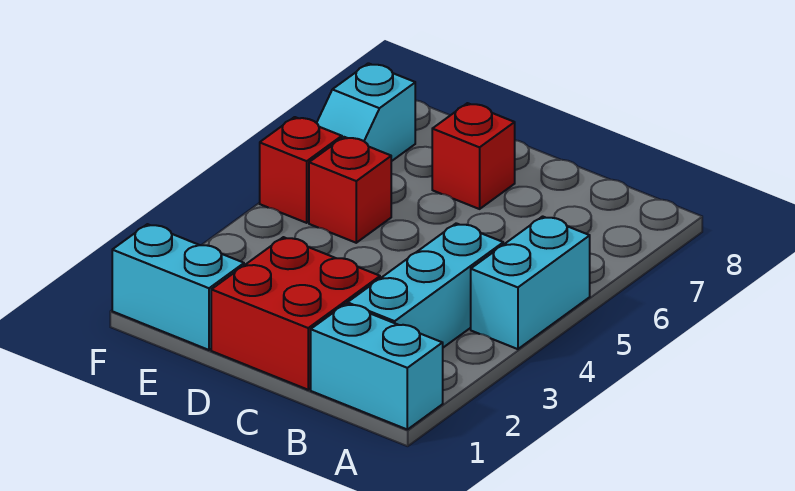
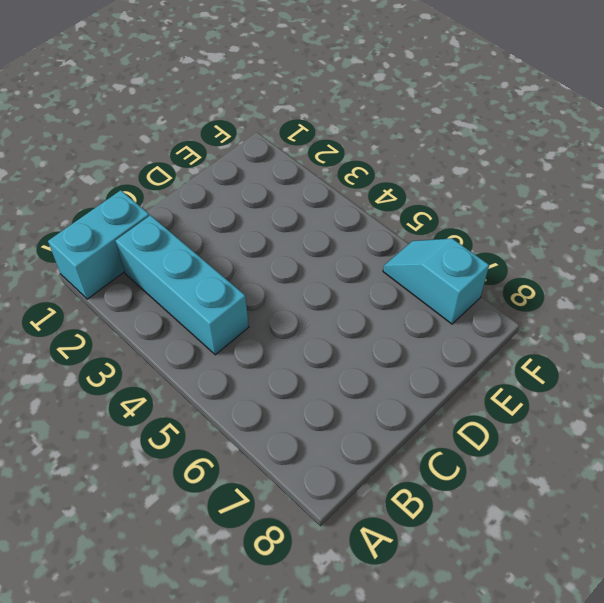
none -> cyan 1x2 brick [471,216,590,349]
none -> red 2x2 brick [211,237,380,390]

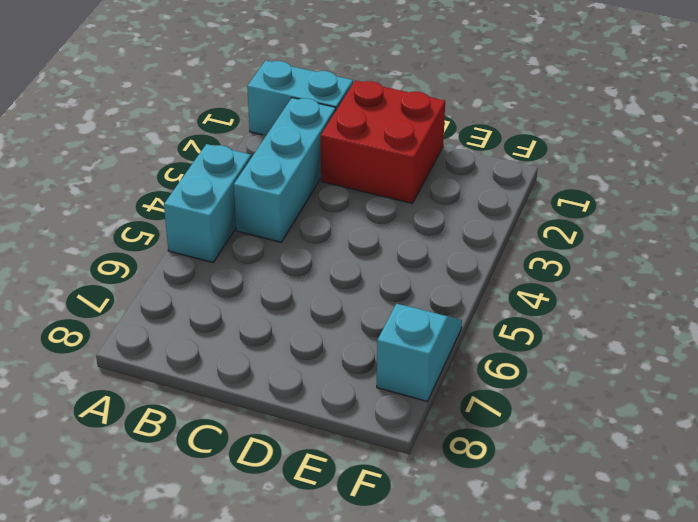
none -> red 1x1 brick [432,103,515,209]
none -> cyan 1x2 brick [112,224,244,350]

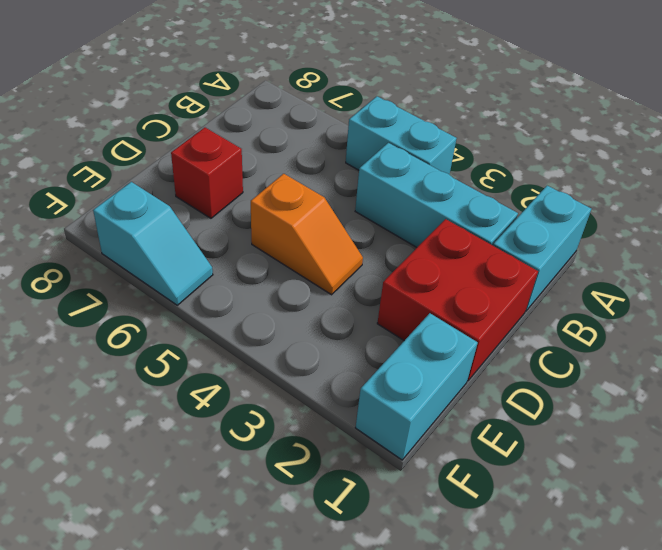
orange 1x2 slope [251,174,363,295] -> none
none -> red 1x1 brick [309,137,391,243]
none -> red 1x1 brick [260,117,342,223]

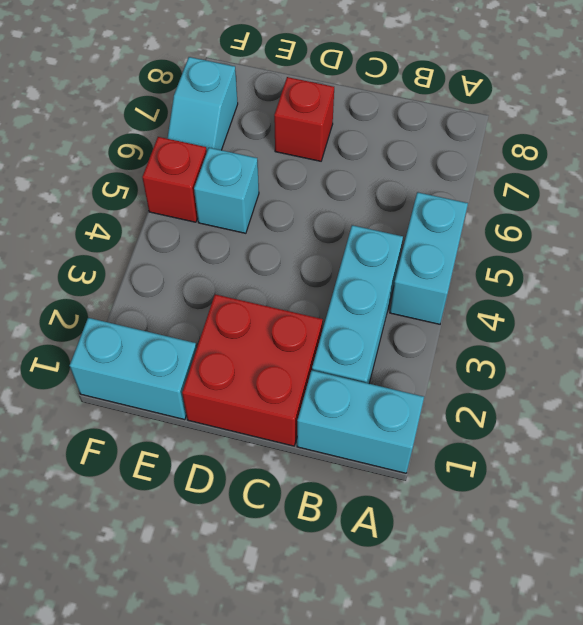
cyan 1x1 brick [194,148,259,233] -> red 1x1 brick [309,137,391,243]

